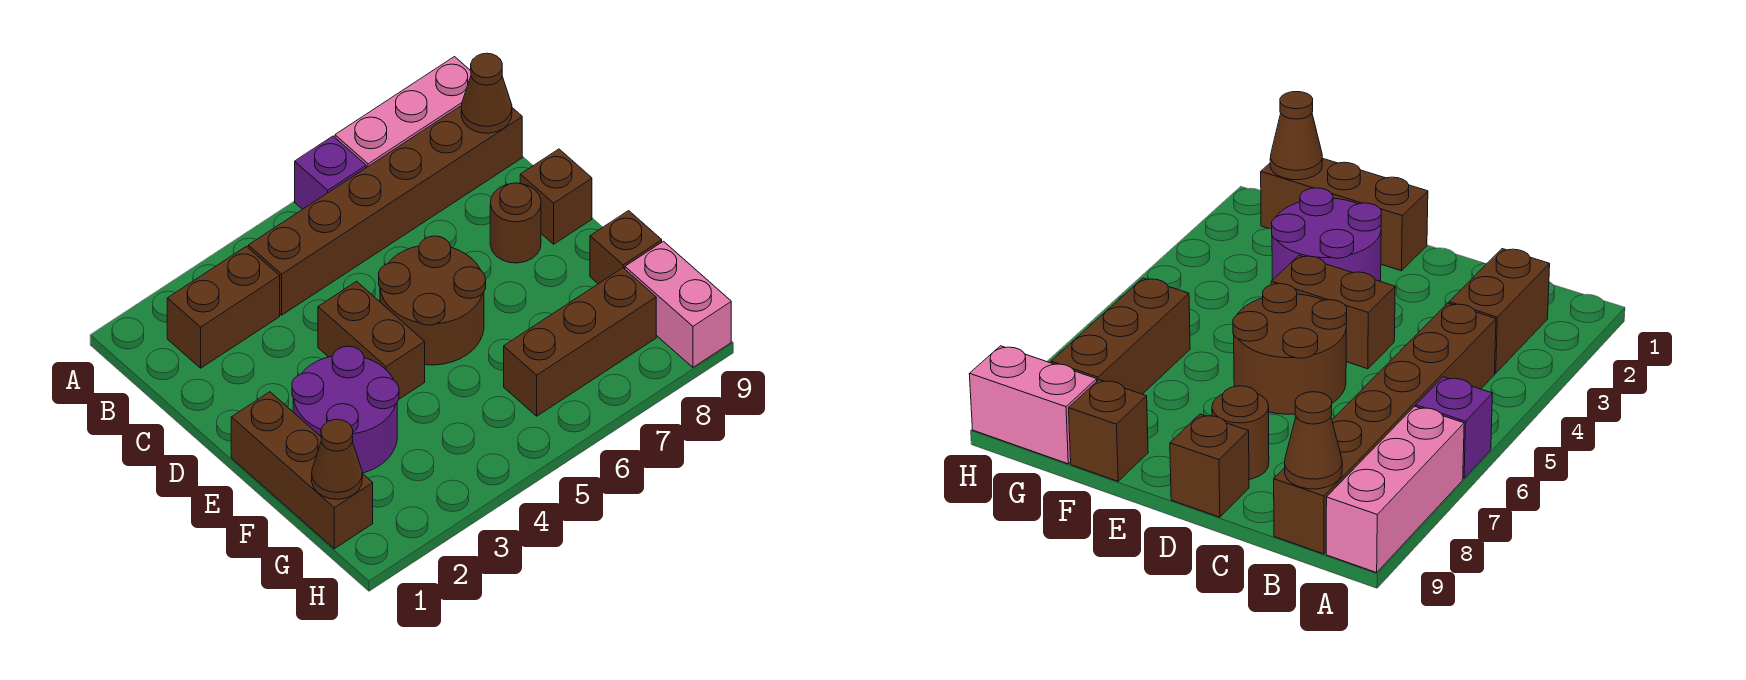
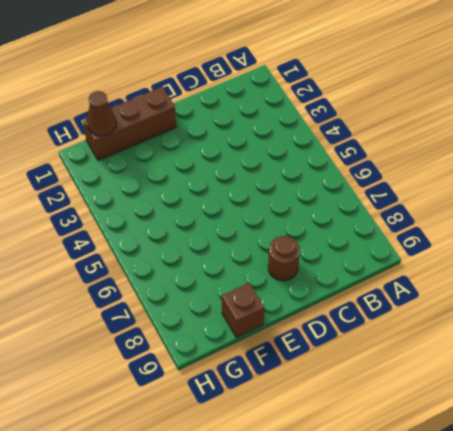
none -> purple 1x1 brick [295,136,366,209]
none -> pink 1x3 brick [335,57,471,168]
none -> brown 1x2 brick [167,246,280,368]

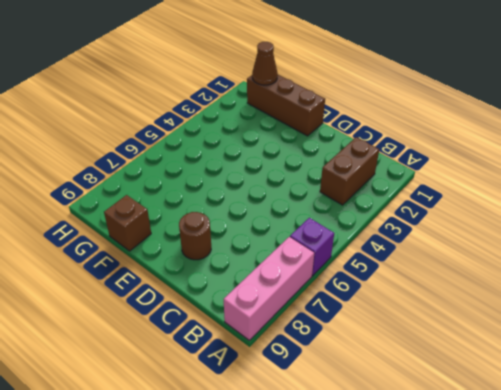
none -> brown 1x6 brick [248,105,522,315]
none -> brown 1x2 brick [318,282,425,399]
none -> brown 2x2 round brick [379,236,486,365]

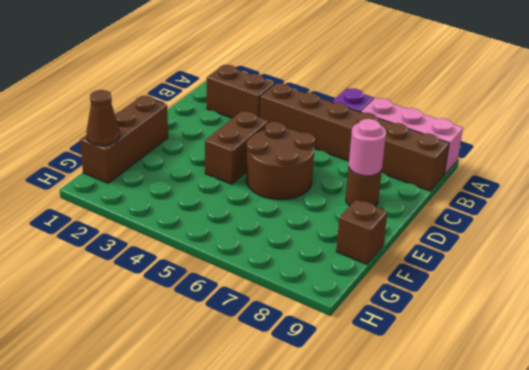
pink 1x1 round brick [349,119,386,176] -> none
none -> brown 1x1 brick [520,149,592,244]
none -> purple 2x2 round brick [292,346,399,473]
none -> brown 1x3 brick [504,268,656,416]

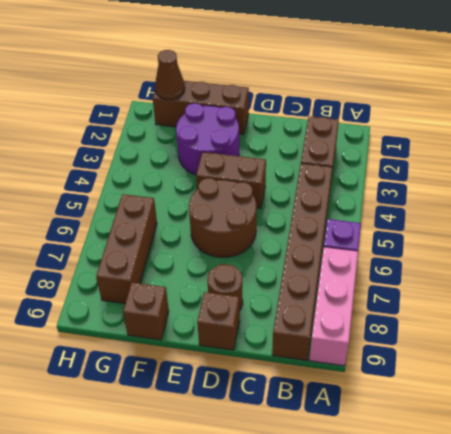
none -> pink 1x2 brick [625,241,731,367]
none -> brown 1x1 cone [461,53,512,133]

